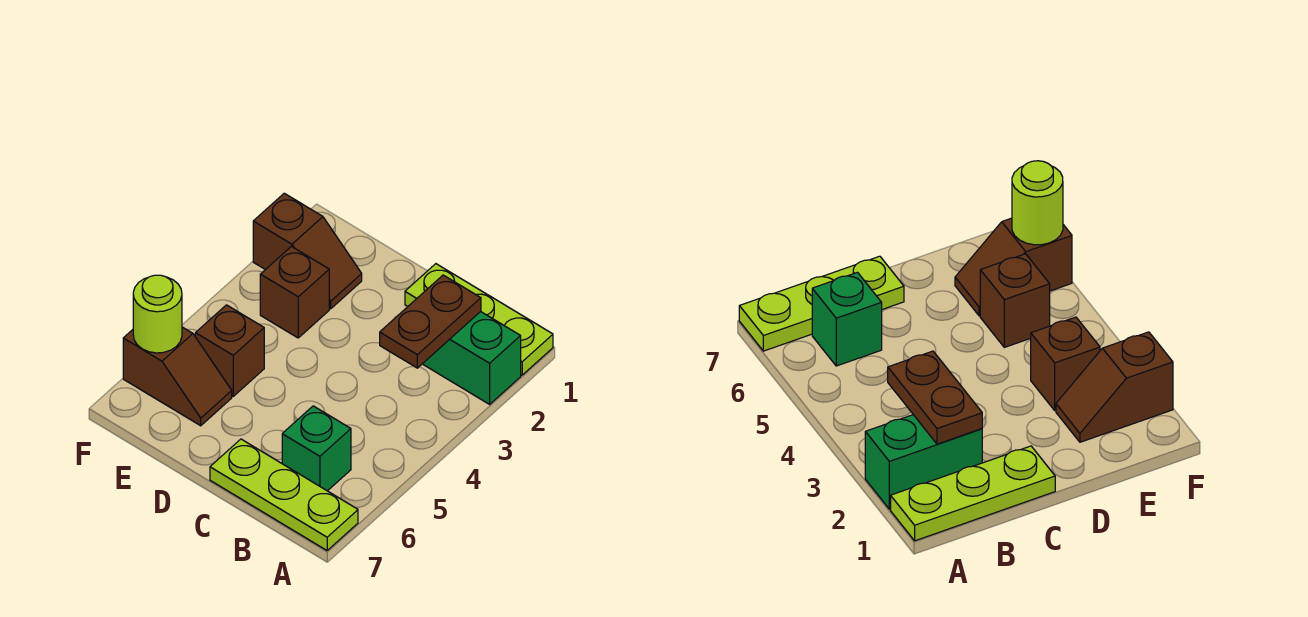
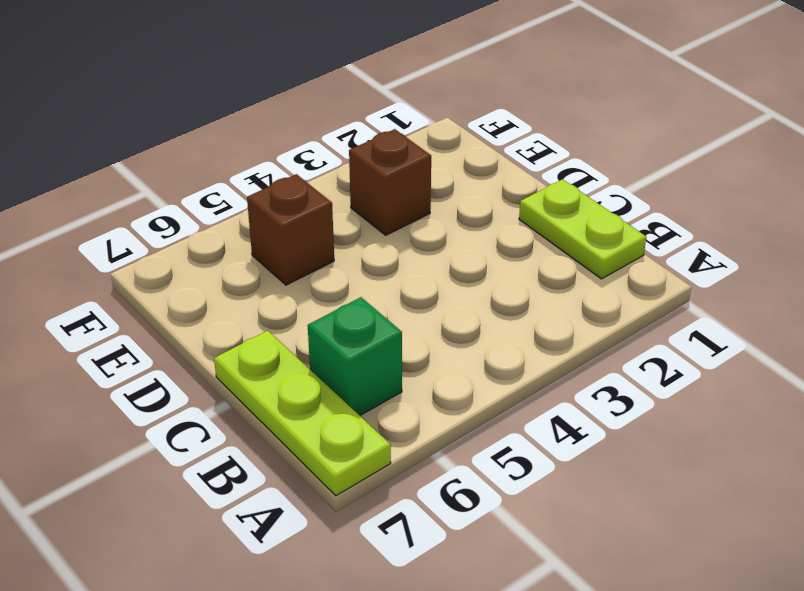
lime 1x2 plate [519,179,646,279] -> lime 1x3 plate [405,264,553,375]
none -> green 1x2 brick [423,312,521,404]
none -> brown 1x2 slope [253,193,362,309]

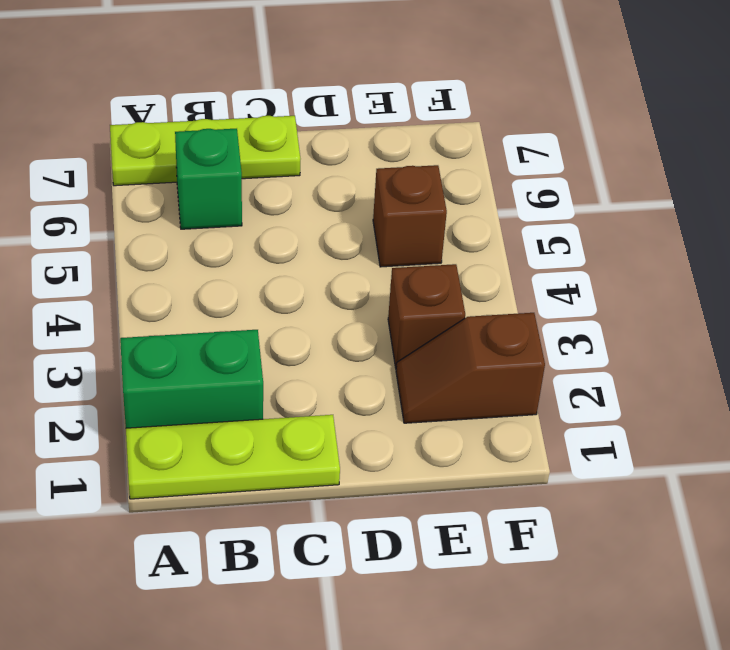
none -> brown 1x2 slope [123,327,232,426]
none -> brown 1x2 plate [380,275,481,368]

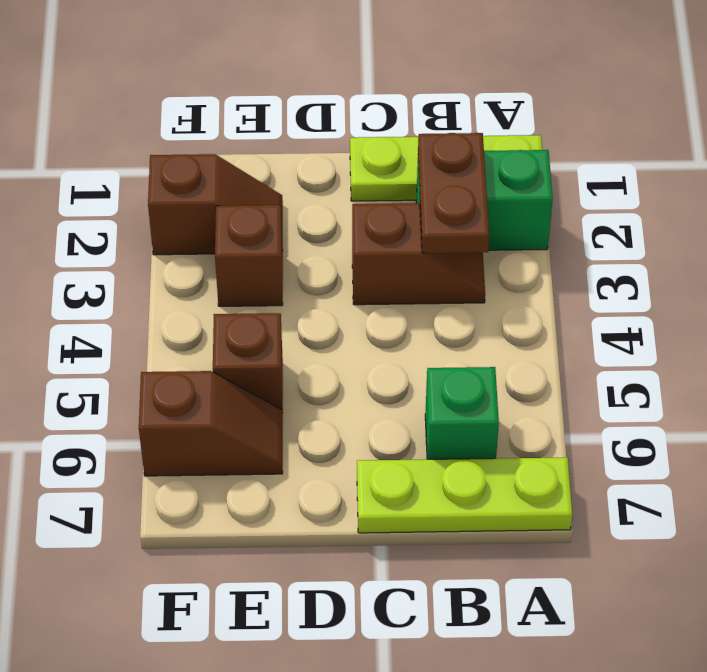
brown 1x2 slope [352,203,485,305] -> none
none -> lime 1x1 round brick [133,275,182,353]

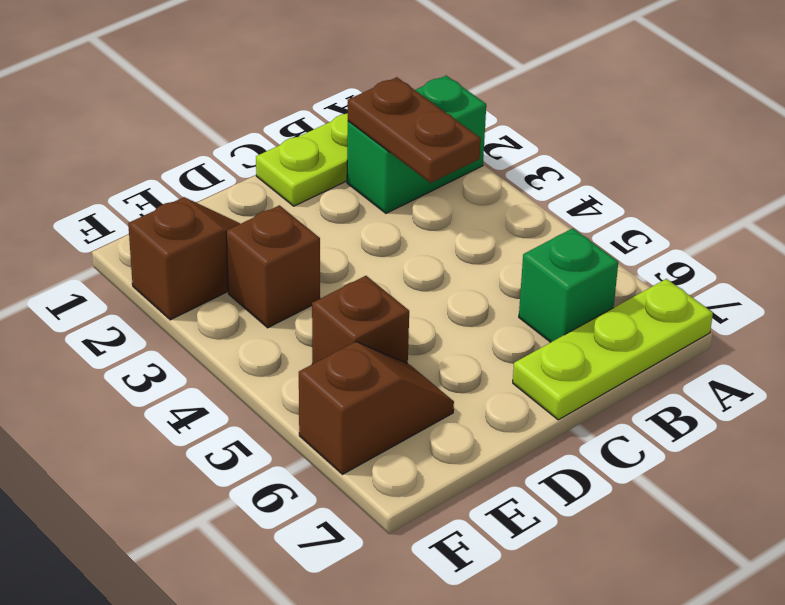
none -> lime 1x1 round brick [133,275,182,353]

